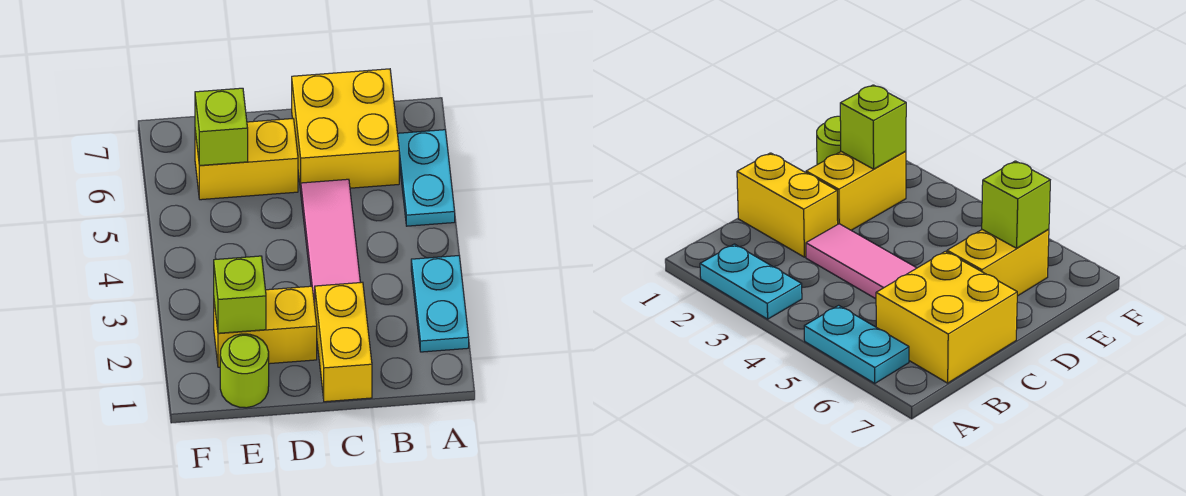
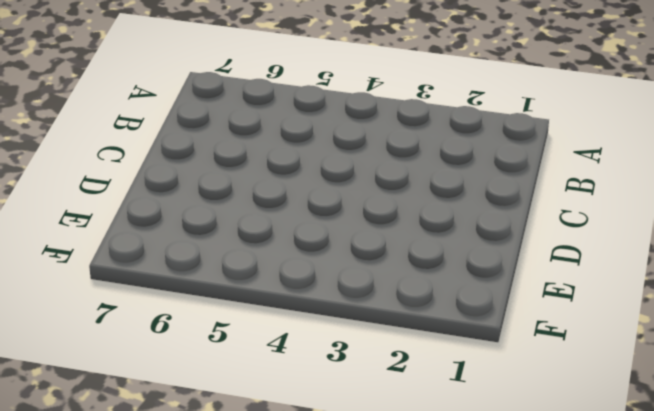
none -> cyan 1x2 plate [411,256,469,352]
none -> cyan 1x2 plate [398,130,455,226]

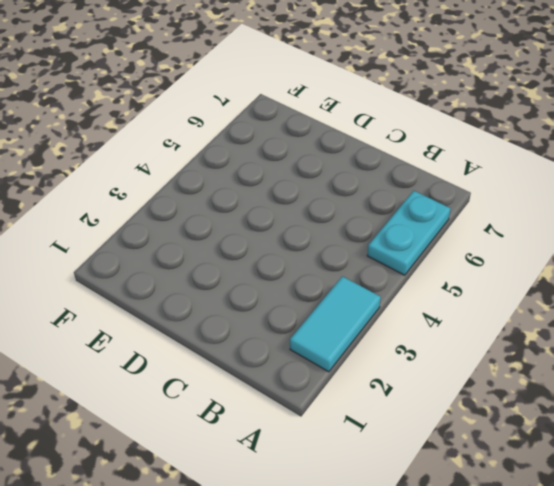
cyan 1x2 tile [290,276,381,372] -> cyan 1x2 plate [411,256,469,352]
none -> yellow 2x2 brick [292,69,399,191]
none -> yellow 1x2 brick [315,282,372,402]

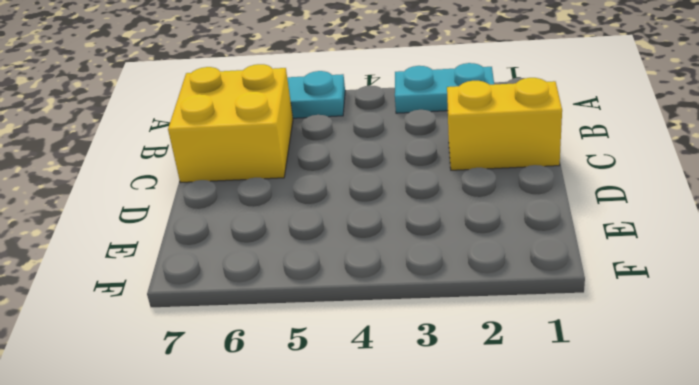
none -> pink 1x3 tile [301,179,360,305]
none -> yellow 1x2 brick [214,286,317,367]

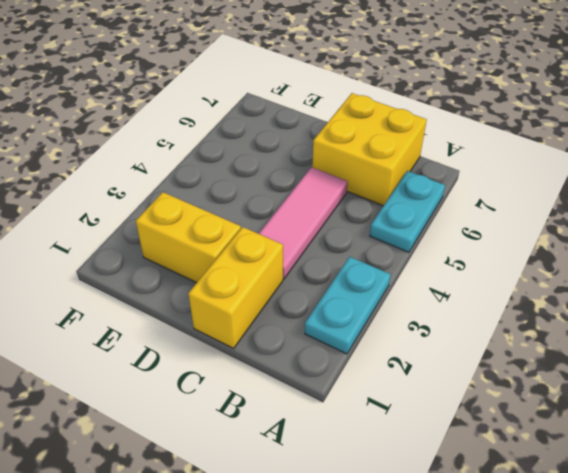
none -> yellow 1x2 brick [195,119,298,200]
none -> lime 1x1 round brick [220,334,269,408]

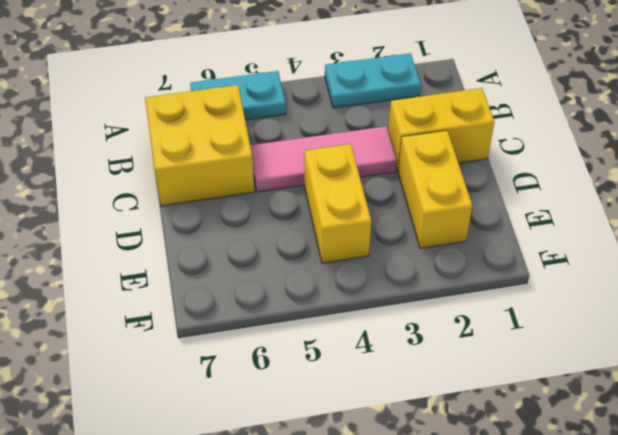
yellow 1x2 brick [304,144,371,263] -> yellow 1x2 brick moved to [195,119,298,200]
none -> lime 1x1 round brick [220,334,269,408]
none -> lime 1x1 brick [214,256,266,333]

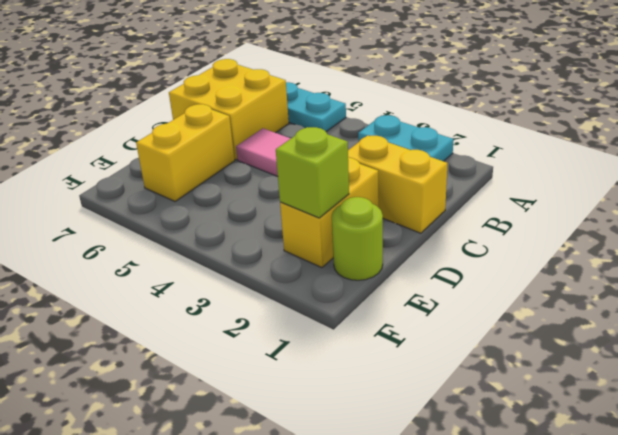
none -> lime 1x1 brick [195,88,248,166]

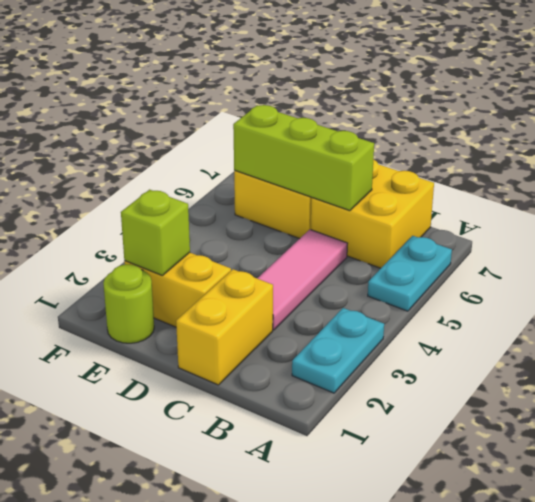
lime 1x3 brick [233,105,374,211] -> lime 1x1 brick [195,88,248,166]

